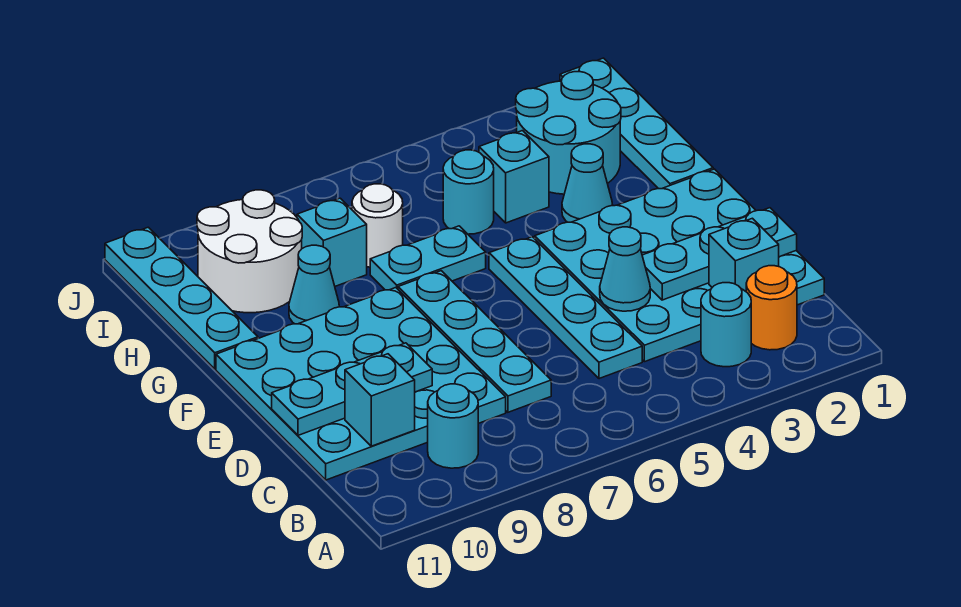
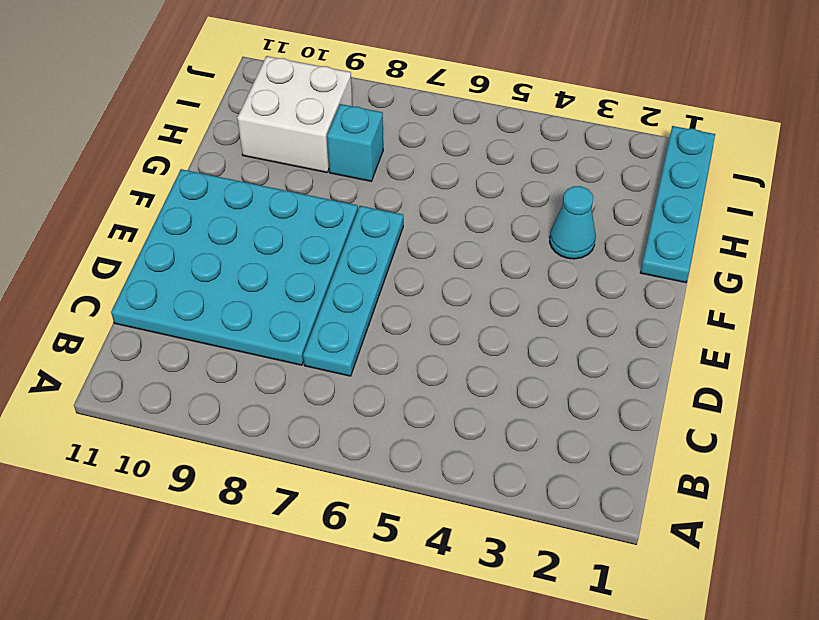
white 2x2 brick [237,56,352,172] -> white 2x2 round brick [197,190,302,313]
none -> orange 1x1 round brick [746,266,797,350]
none -> cyan 1x1 round brick [701,283,751,367]
none -> cyan 1x1 round brick [428,384,478,468]

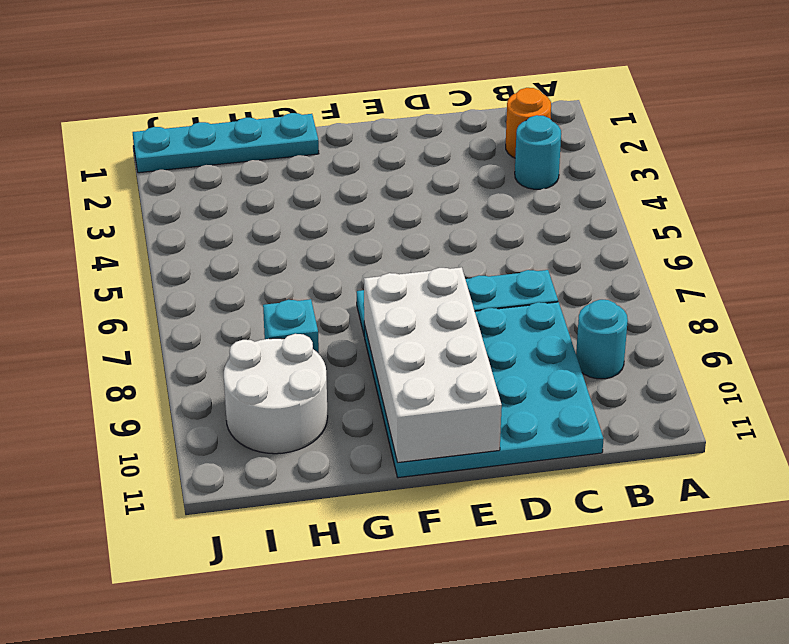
white 2x4 brick [364,267,502,463] -> none
none -> cyan 4x4 plate [534,169,824,362]
none -> cyan 1x4 plate [489,237,642,379]
none -> cyan 1x1 cone [562,144,613,222]

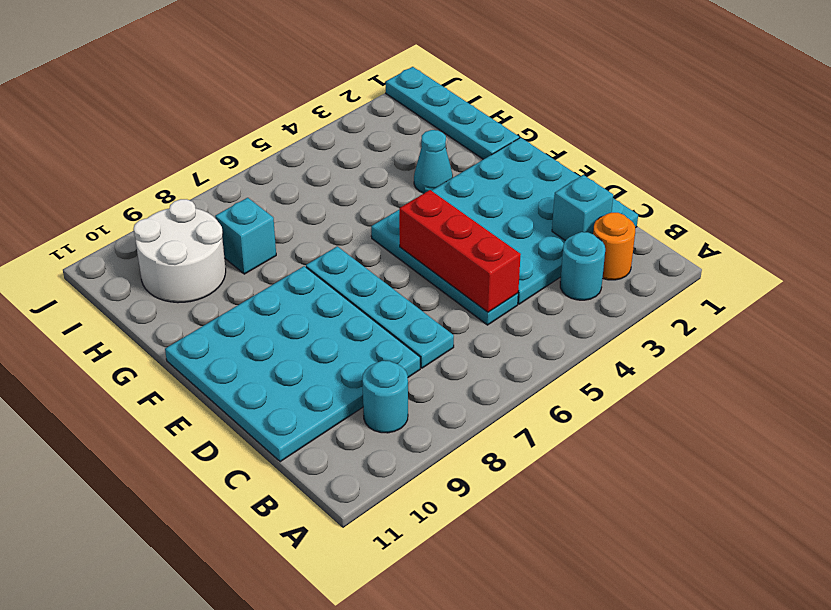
red 1x3 brick [399,190,521,312] -> none
none -> cyan 1x2 plate [370,226,486,290]
none -> cyan 1x1 cone [289,245,339,324]
none -> cyan 1x4 plate [105,227,258,369]

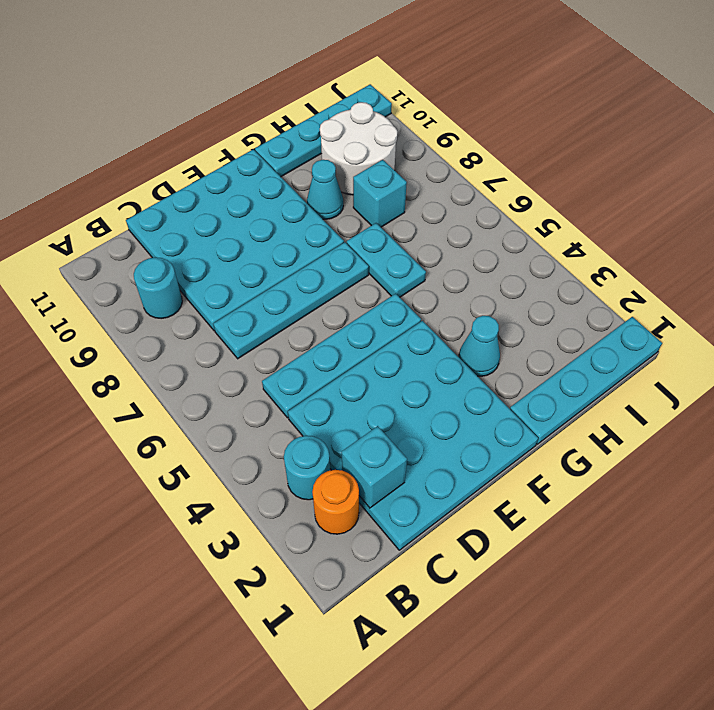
none -> cyan 2x2 round brick [516,72,621,194]
none -> cyan 1x1 brick [479,131,549,223]
none -> cyan 1x1 round brick [443,150,494,234]

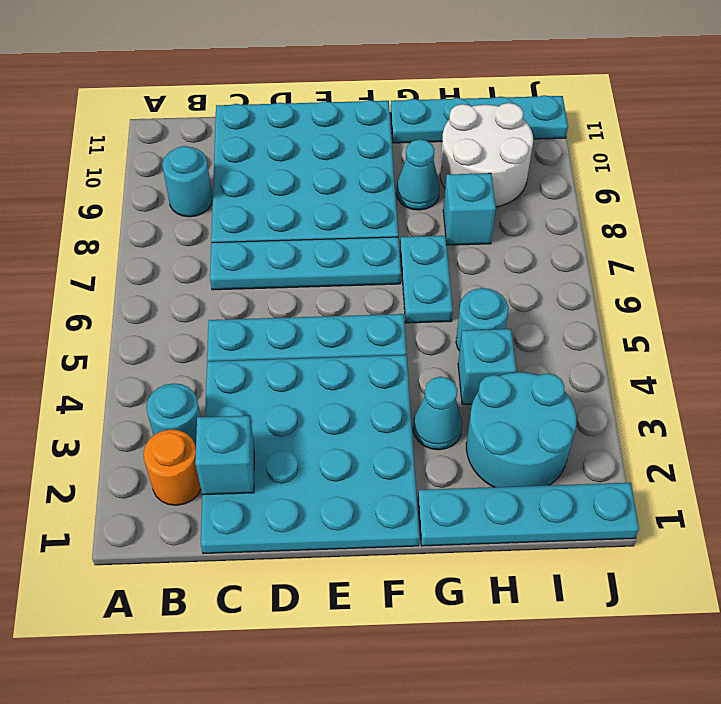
none -> white 1x1 round brick [352,184,403,267]
none -> cyan 1x1 brick [345,354,415,446]
none -> cyan 1x3 plate [642,208,797,300]

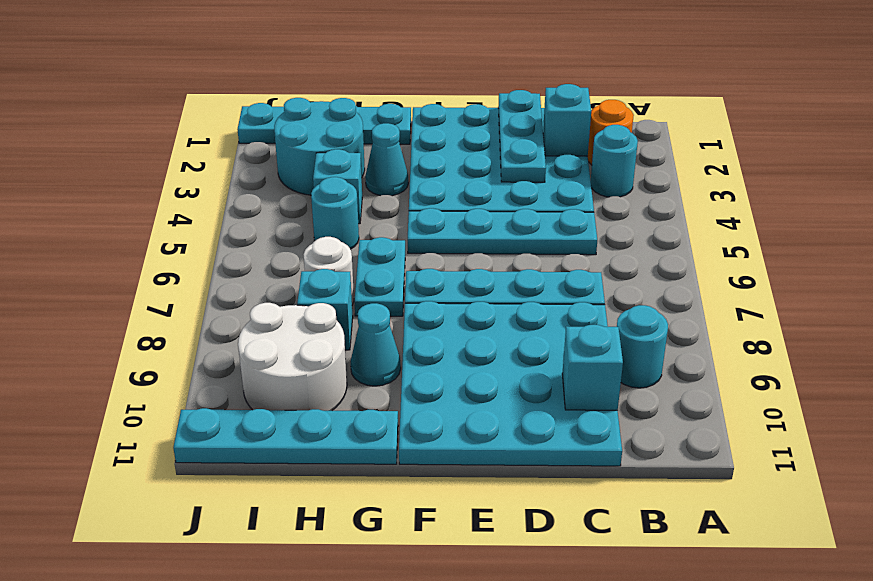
none -> cyan 1x1 cone [600,227,650,311]
none -> cyan 1x3 plate [272,343,432,435]

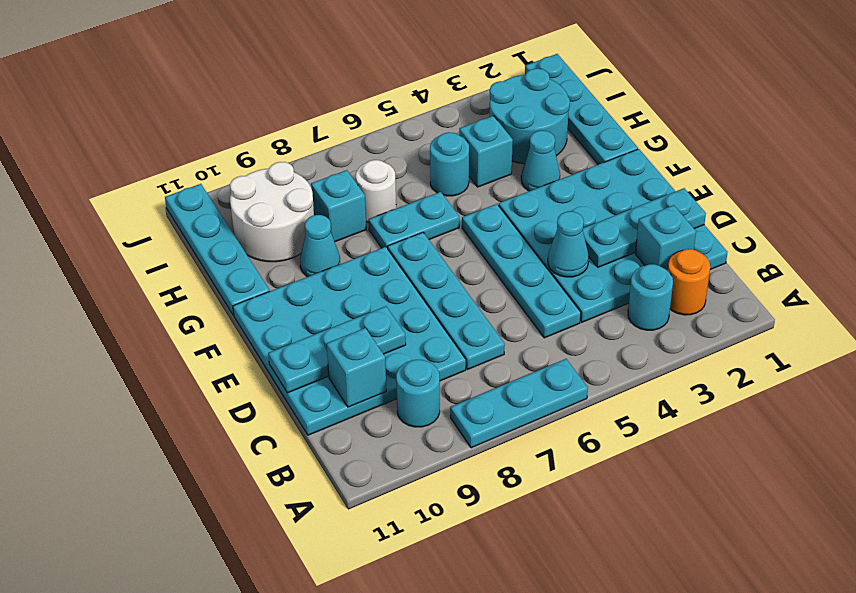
cyan 1x3 plate [450,359,588,448] -> none

